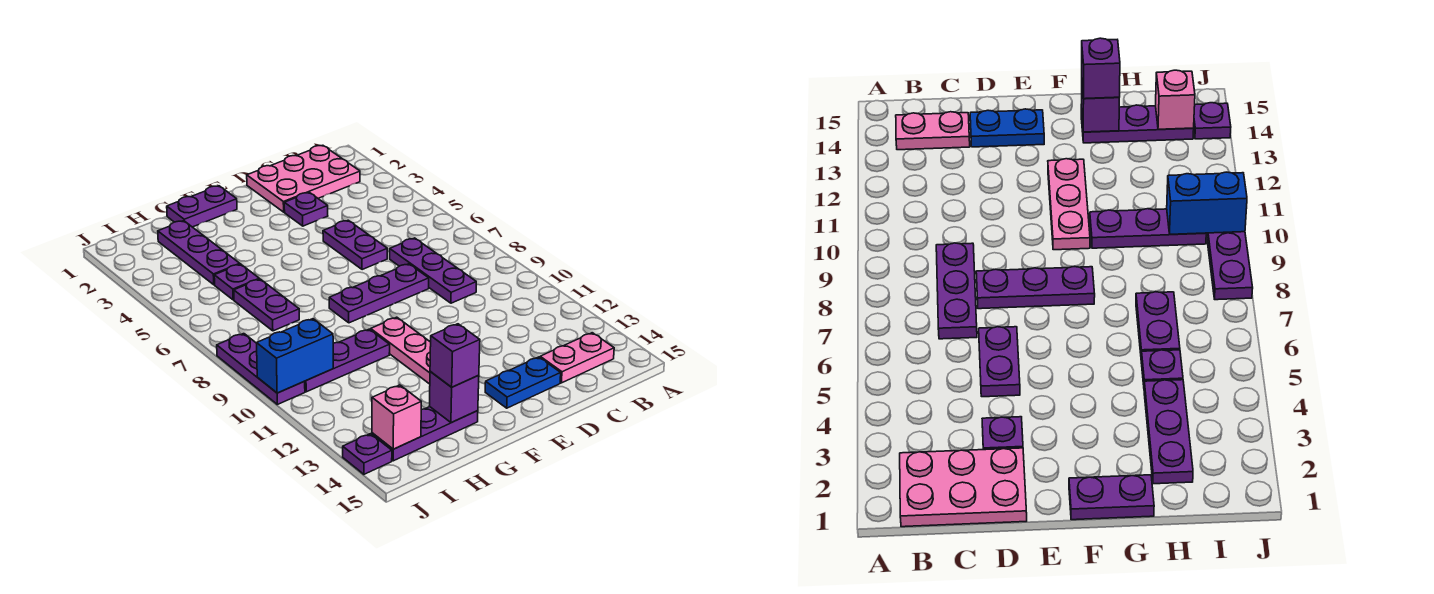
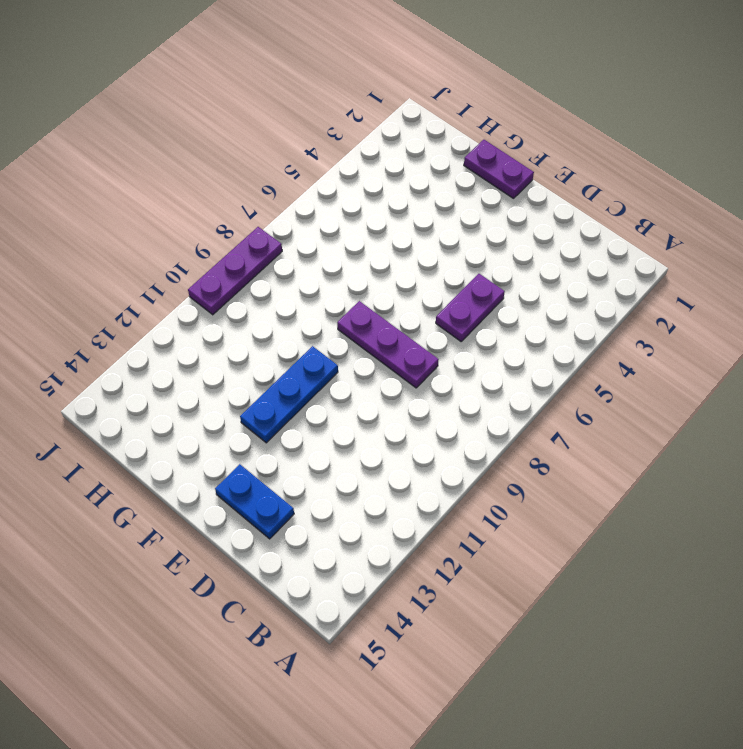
blue 1x3 plate [240,346,338,443] -> pink 1x3 plate [371,317,431,384]
none -> pink 2x3 plate [247,145,360,212]
none -> pink 1x2 plate [540,333,614,383]
none -> purple 1x3 plate [390,238,476,303]

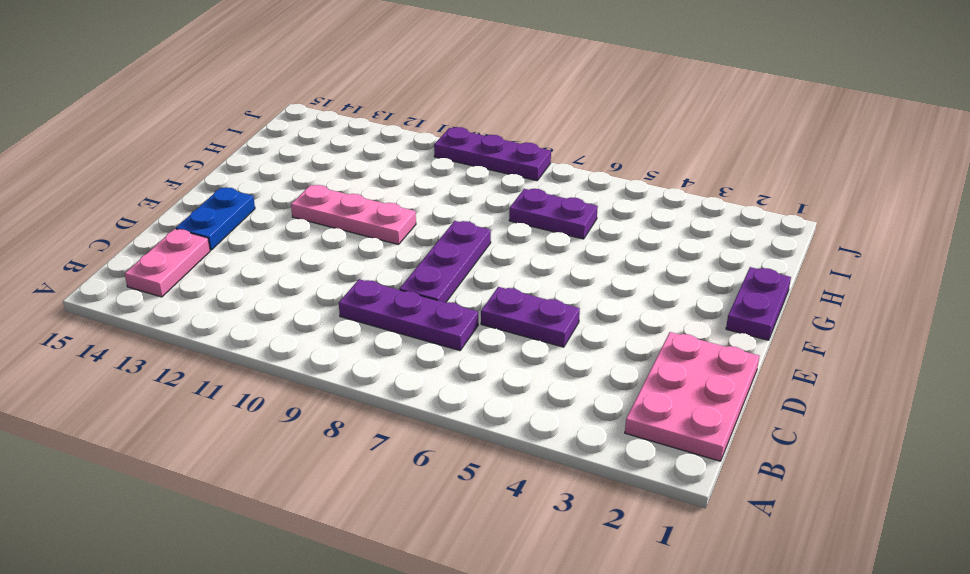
none -> purple 1x1 plate [284,192,328,226]
none -> purple 1x3 plate [304,329,390,392]
none -> purple 1x3 plate [372,407,478,461]

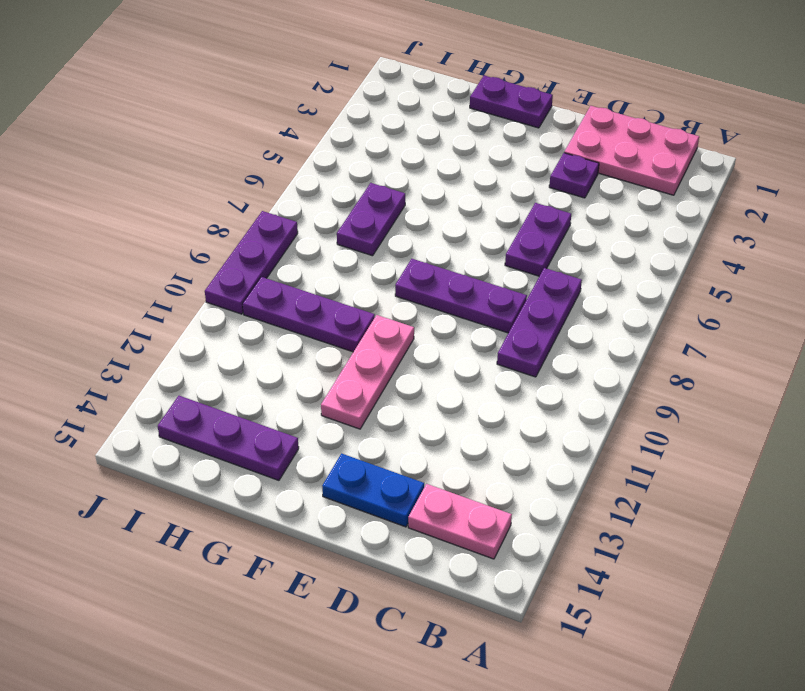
none -> purple 1x3 plate [158,221,240,285]
none -> purple 1x1 plate [214,264,259,300]
none -> purple 1x1 plate [343,434,392,474]

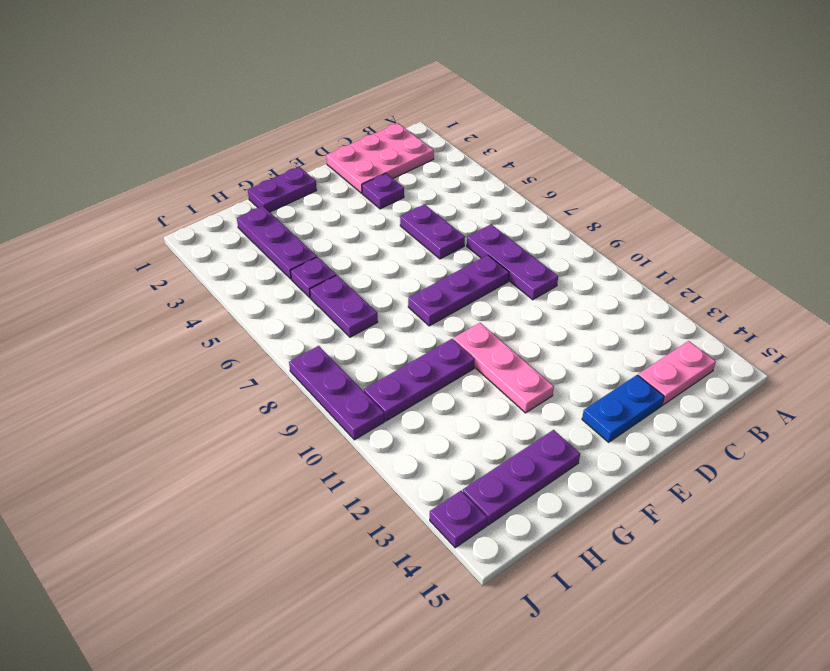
none -> purple 1x1 brick [430,371,479,423]
none -> blue 1x2 brick [257,319,333,393]
none -> pink 1x1 brick [372,385,421,449]

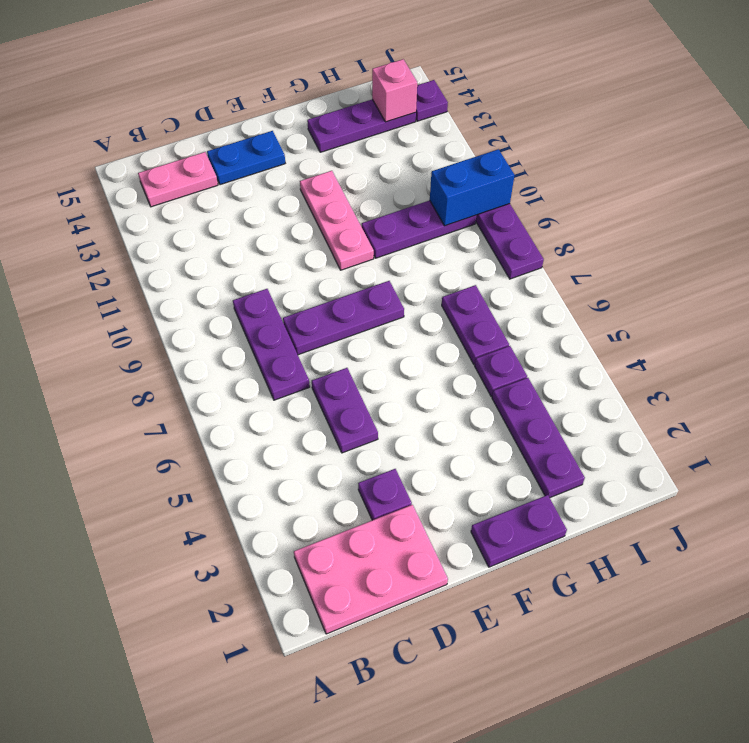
none -> purple 1x1 brick [430,371,479,423]
none -> purple 1x1 brick [430,324,480,387]

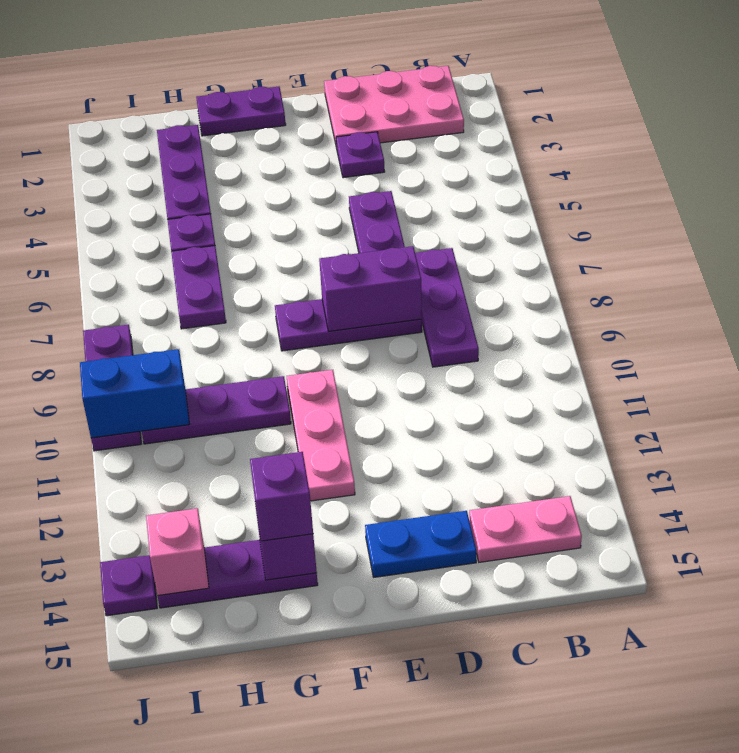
purple 1x2 brick [319,246,422,331] -> none

